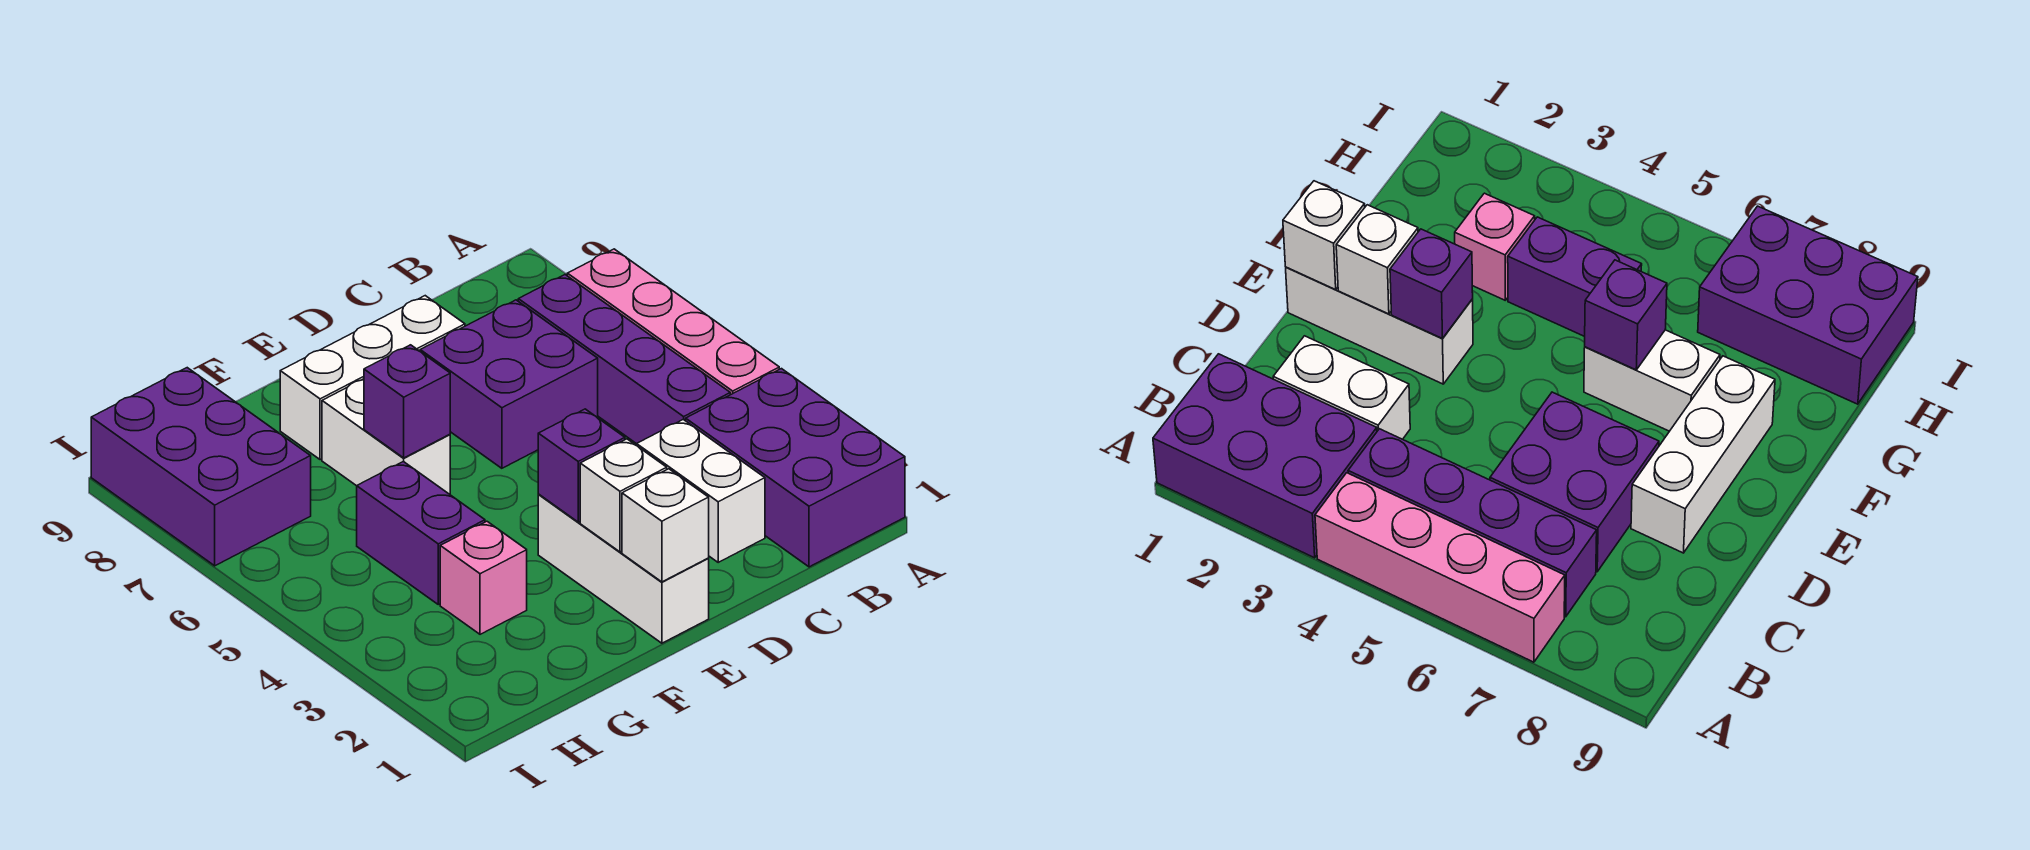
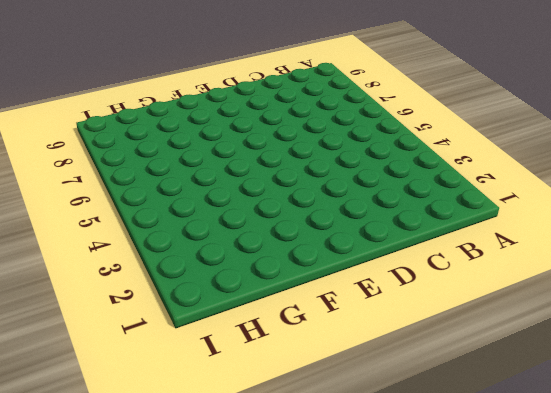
none -> purple 2x3 brick [686,369,905,567]
none -> pink 1x4 brick [567,249,779,395]
none -> purple 1x4 brick [518,275,730,444]

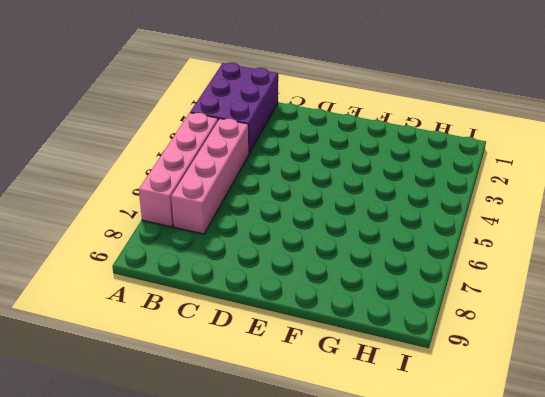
pink 1x4 brick [171,119,249,234] -> purple 1x4 brick [518,275,730,444]
none -> white 1x2 brick [637,419,765,562]
none -> purple 2x2 brick [420,300,598,468]
none -> white 1x3 brick [280,296,465,460]

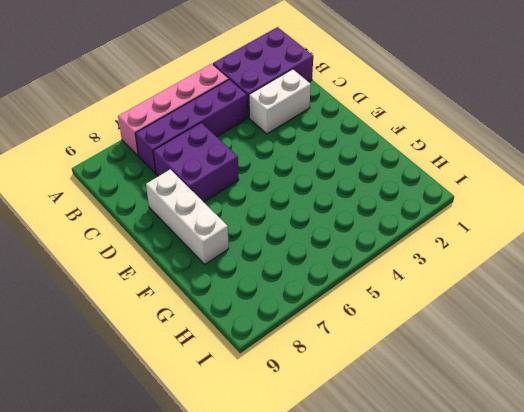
none -> white 1x3 brick [538,495,709,643]
none -> white 1x2 brick [322,379,450,494]
none -> pink 1x1 brick [440,521,527,634]

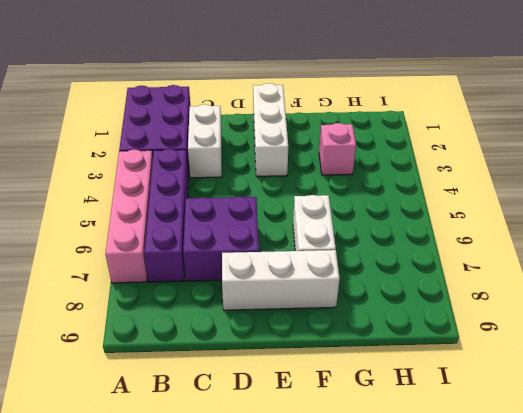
none -> purple 1x2 brick [357,462,485,604]
none -> purple 2x3 brick [91,368,311,566]
none -> white 1x1 brick [622,469,709,582]

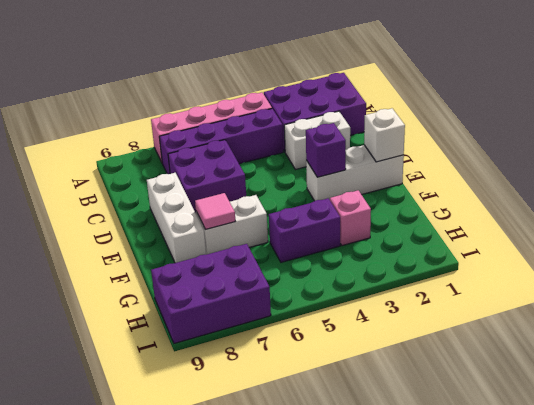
pink 1x1 tile [195,193,235,229] -> none
none -> white 1x1 brick [580,439,667,552]
none -> purple 1x1 brick [364,345,450,458]

